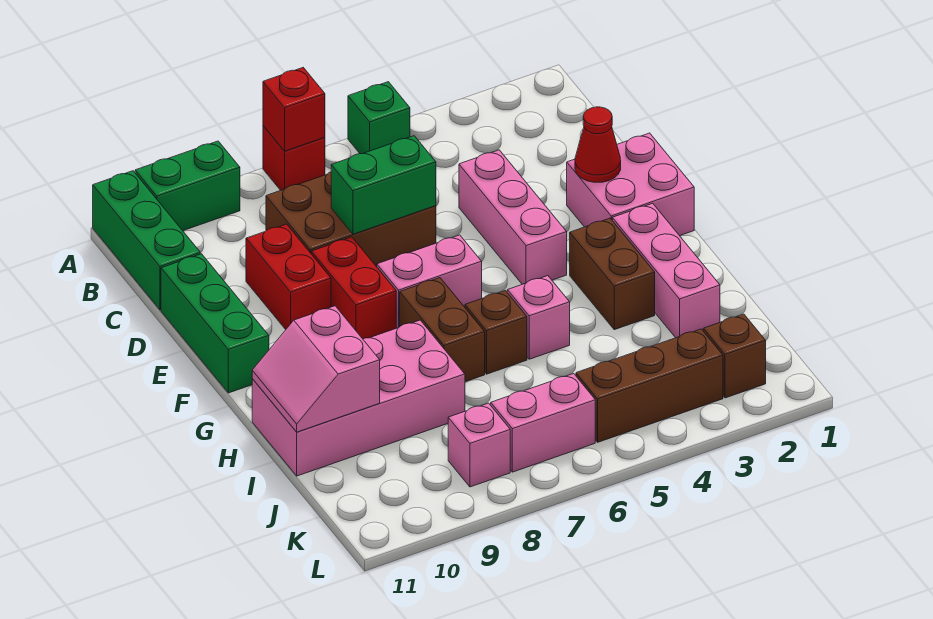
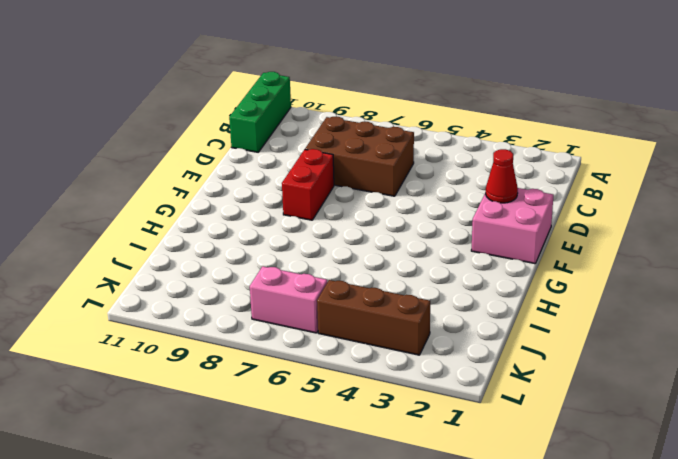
none -> green 1x1 brick [348,82,410,154]
none -> red 1x1 brick [263,126,325,190]
none -> green 1x2 brick [135,141,240,231]

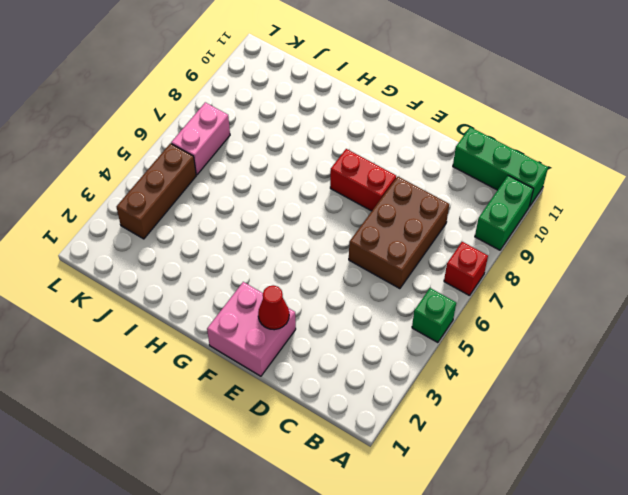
none -> pink 1x3 brick [459,150,567,284]
none -> red 1x2 brick [246,224,331,329]
none -> green 1x3 brick [161,254,269,393]

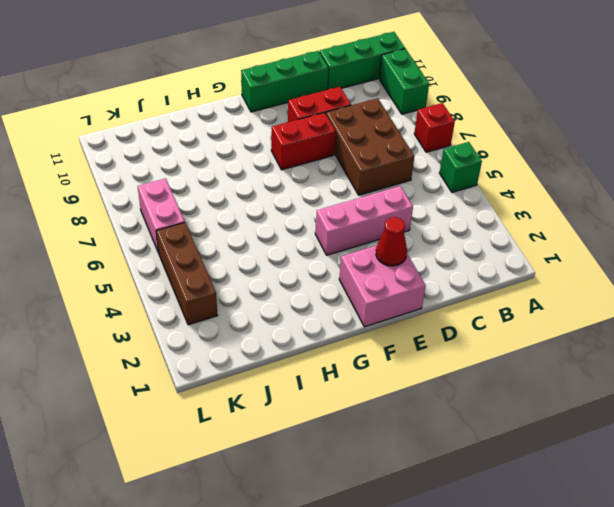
none -> pink 1x2 brick [377,235,482,328]
none -> pink 1x3 brick [612,203,720,338]
none -> brown 1x2 brick [570,218,655,330]

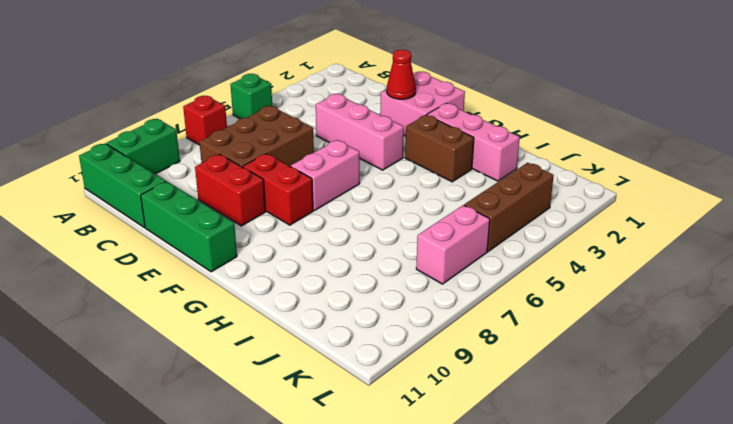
none -> brown 1x2 brick [400,278,485,382]
none -> pink 1x1 brick [507,276,570,359]
none -> brown 1x1 brick [465,290,527,374]

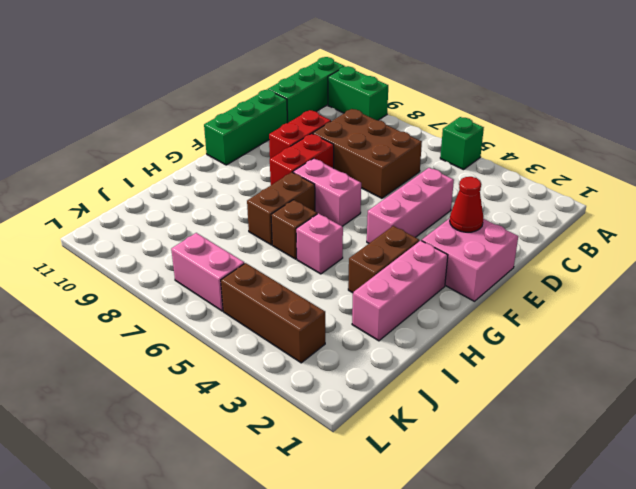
none -> red 1x1 brick [263,126,325,190]
none -> pink 2x4 brick [252,320,465,476]
none -> brown 1x1 brick [703,314,766,398]

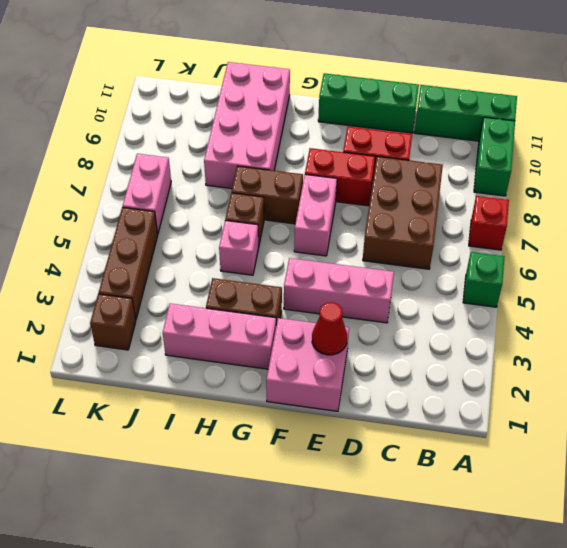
none -> pink 1x1 brick [448,403,510,487]
none -> red 1x1 brick [263,68,325,151]
none -> green 1x2 brick [331,136,436,234]

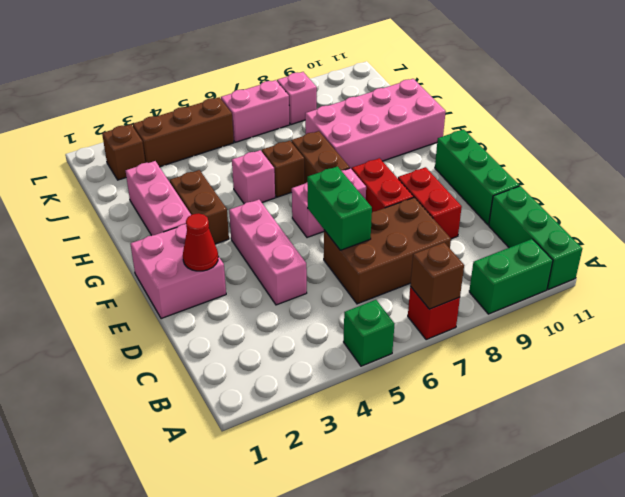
brown 1x1 brick [410,243,464,309] -> red 1x1 brick [263,68,325,151]
green 1x2 brick [307,166,372,250] -> green 1x2 brick turned to [331,136,436,234]
none -> pink 2x2 slope [252,306,380,432]

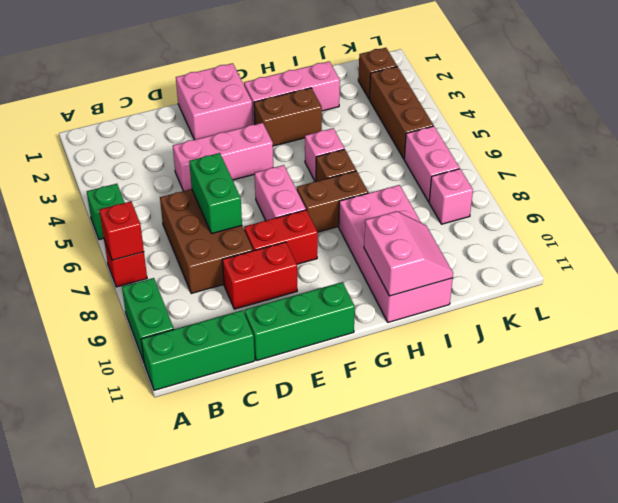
pink 2x2 slope [364,211,453,296] -> pink 2x2 slope turned to [252,306,380,432]
none -> red 1x1 cone [575,107,621,182]

